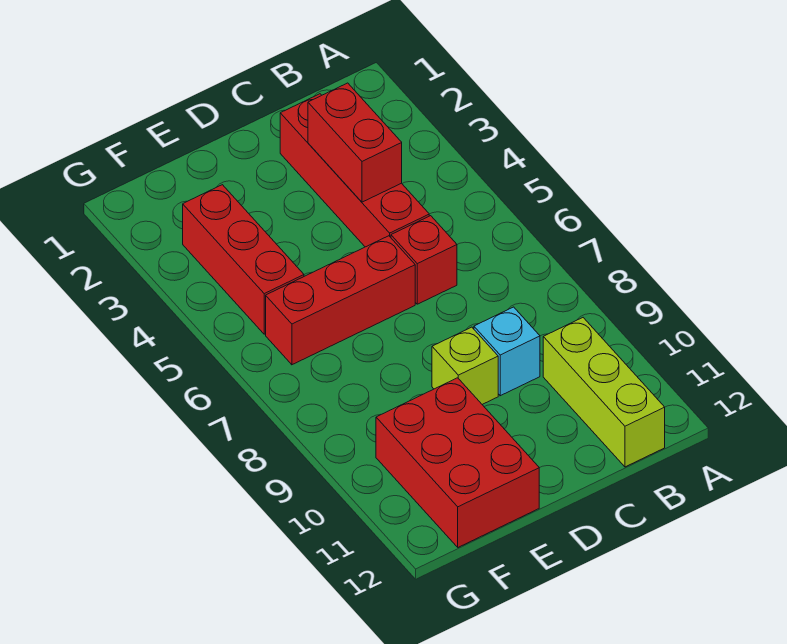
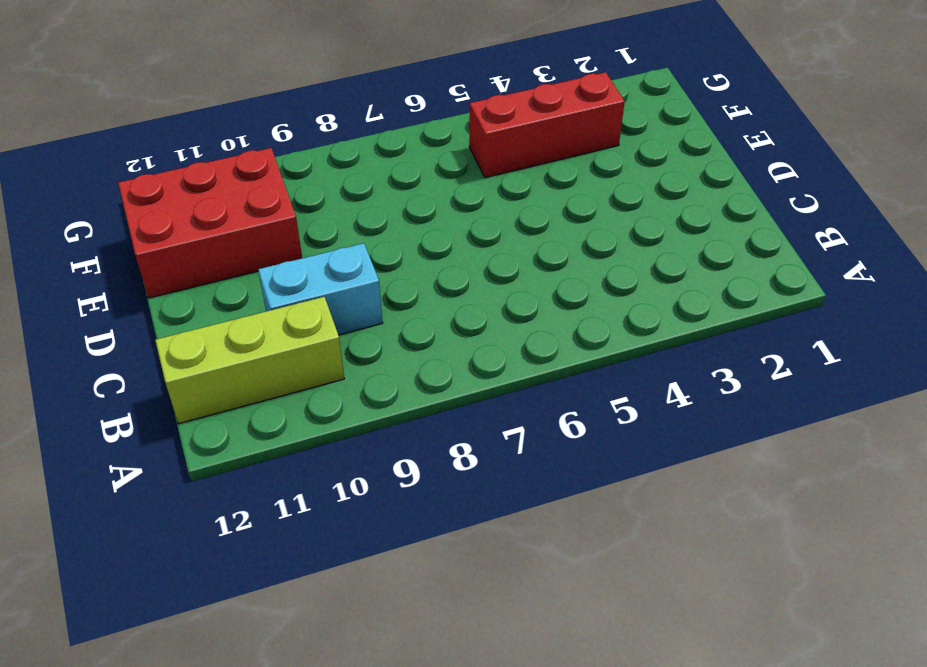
cyan 1x2 brick [258,243,383,335] -> cyan 1x1 brick [474,307,540,396]
none -> red 1x4 brick [280,94,429,247]
none -> red 1x1 brick [391,216,457,304]

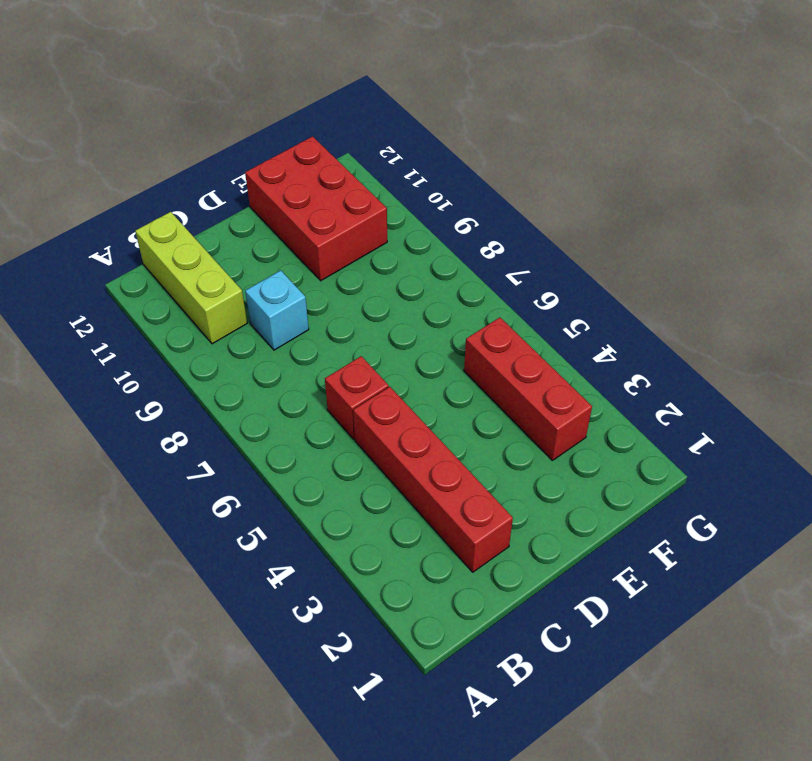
none -> red 1x3 brick [266,236,415,365]
none -> lime 1x1 brick [432,327,498,404]

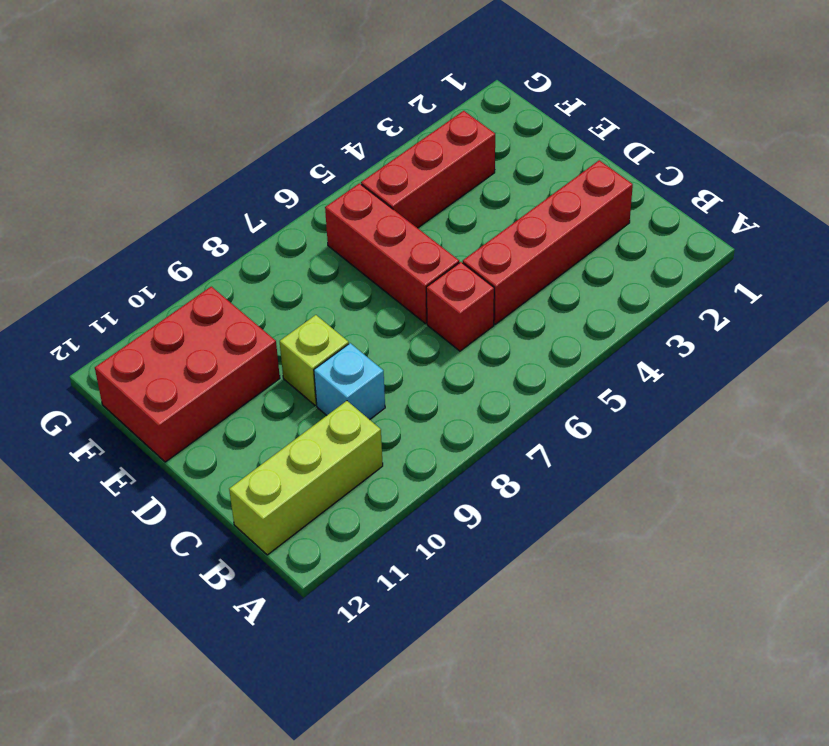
none -> red 1x2 brick [308,83,402,202]

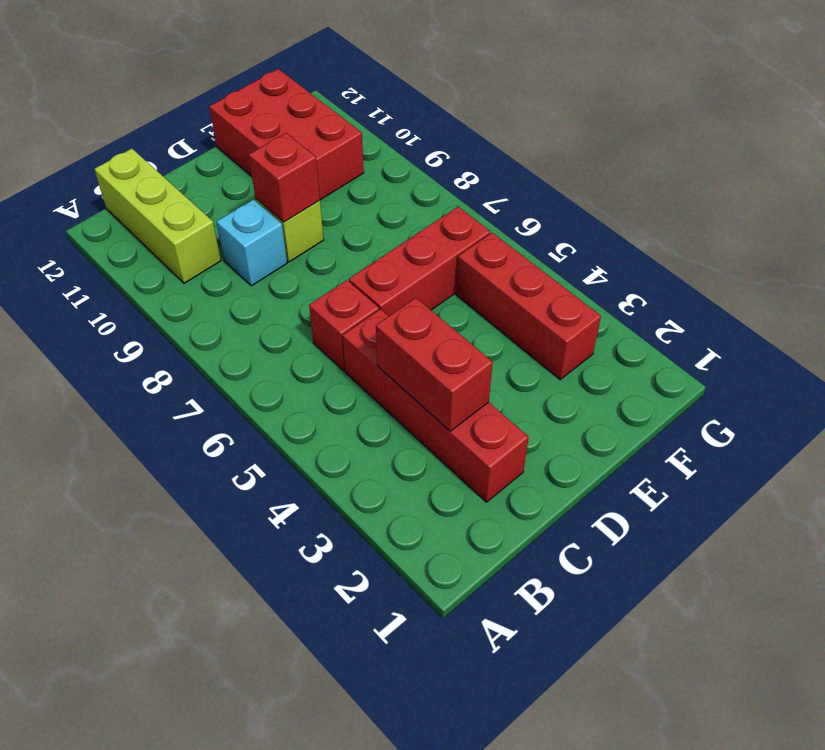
red 1x1 brick [249,133,320,222] -> none

